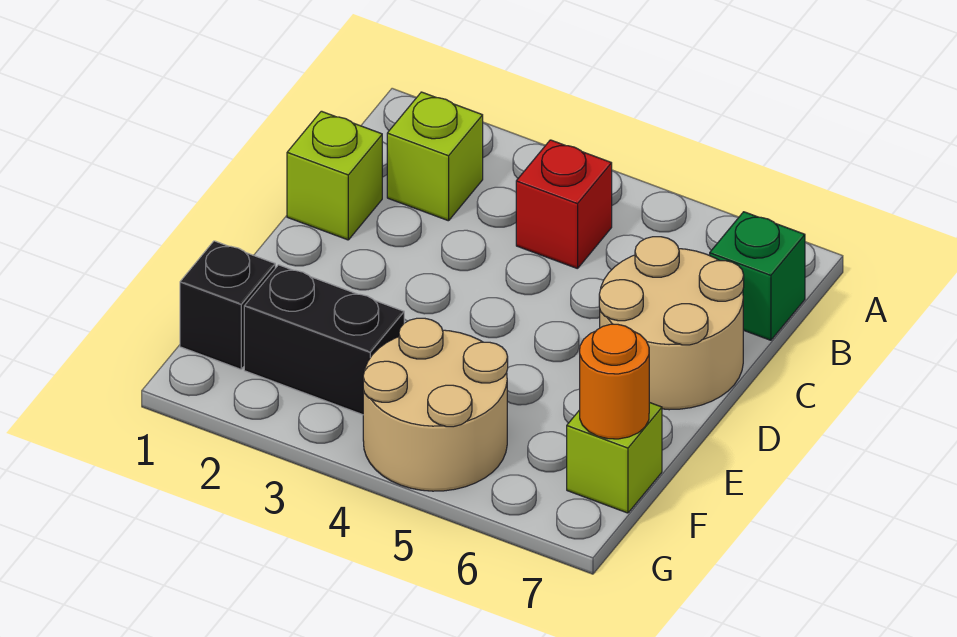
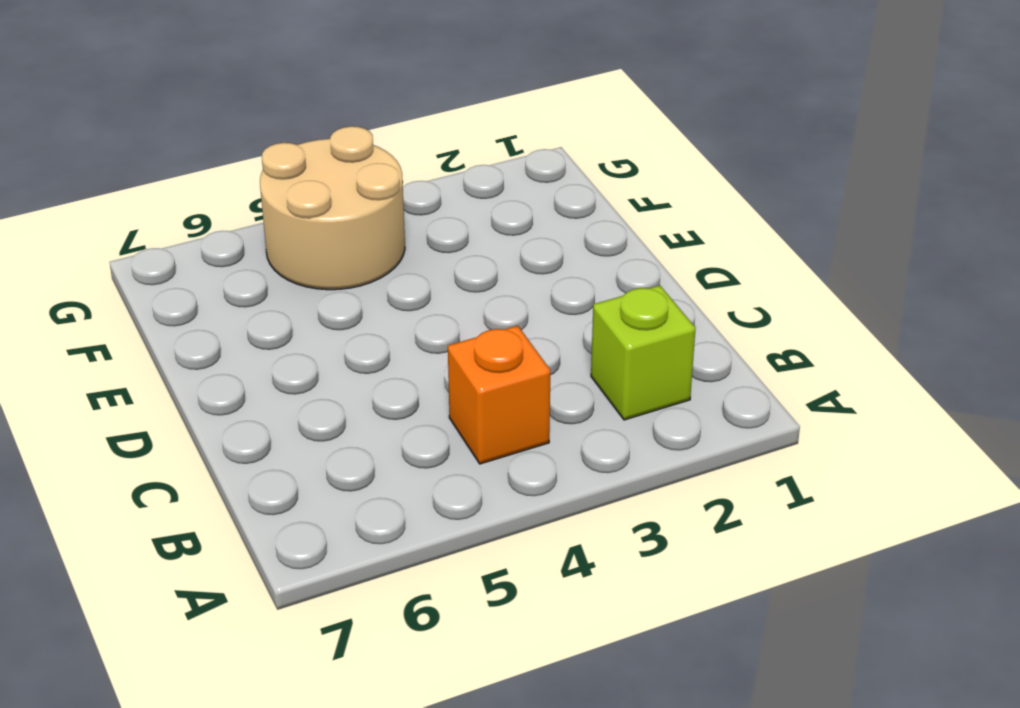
orange 1x1 brick [448,326,551,464] -> red 1x1 brick [516,140,612,269]
none -> green 1x1 brick [710,212,805,340]
none -> lime 1x1 brick [287,111,382,240]

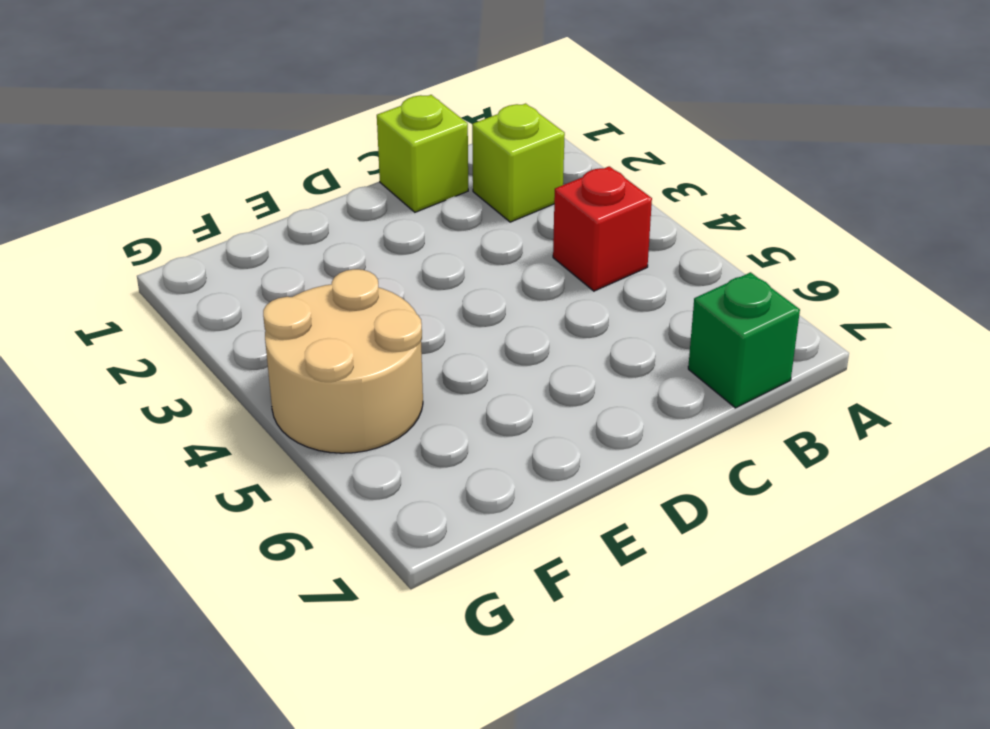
none -> tan 2x2 round brick [599,237,744,410]
none -> black 1x1 brick [180,241,275,369]

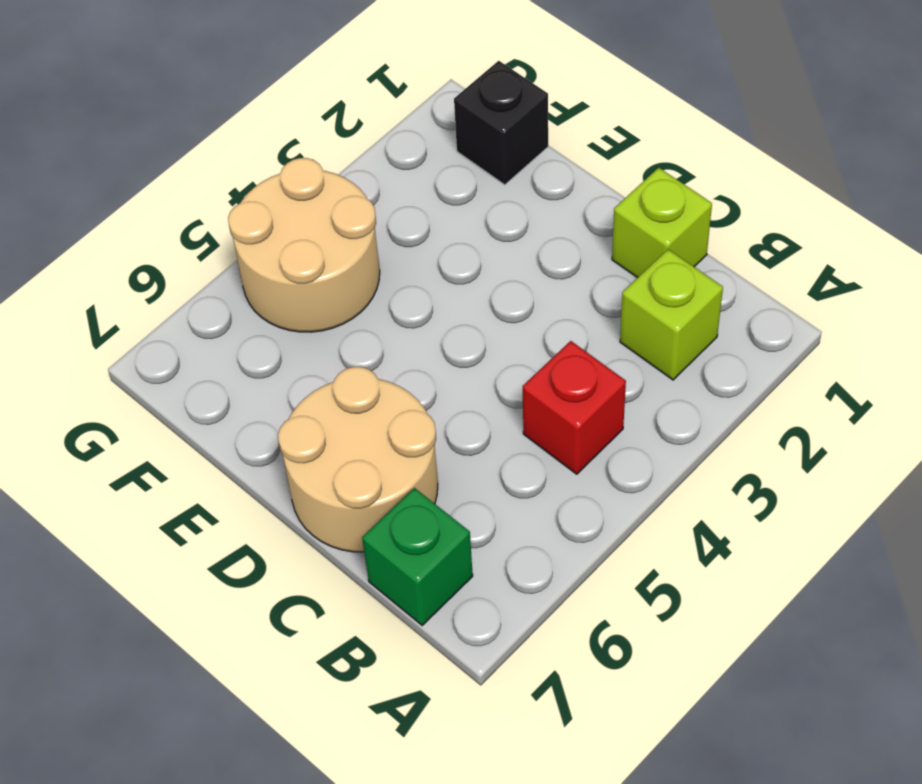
none -> black 1x2 brick [244,265,404,415]
none -> lime 1x1 brick [567,402,662,513]

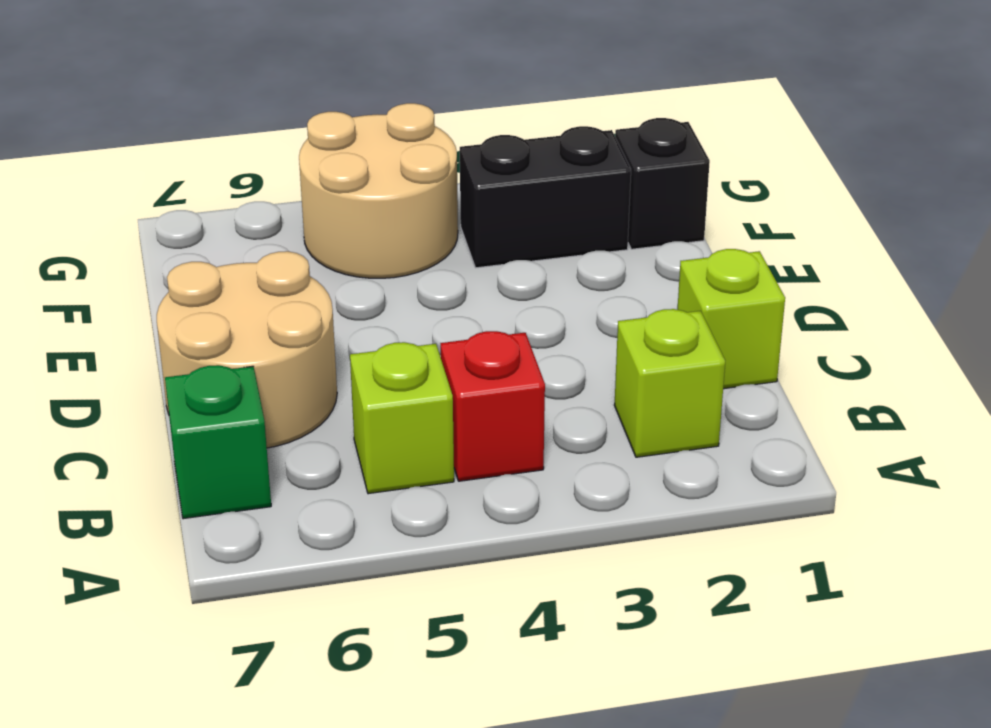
lime 1x1 brick [350,342,454,494] -> lime 1x1 brick moved to [567,402,662,513]
none -> orange 1x1 round brick [580,324,649,439]

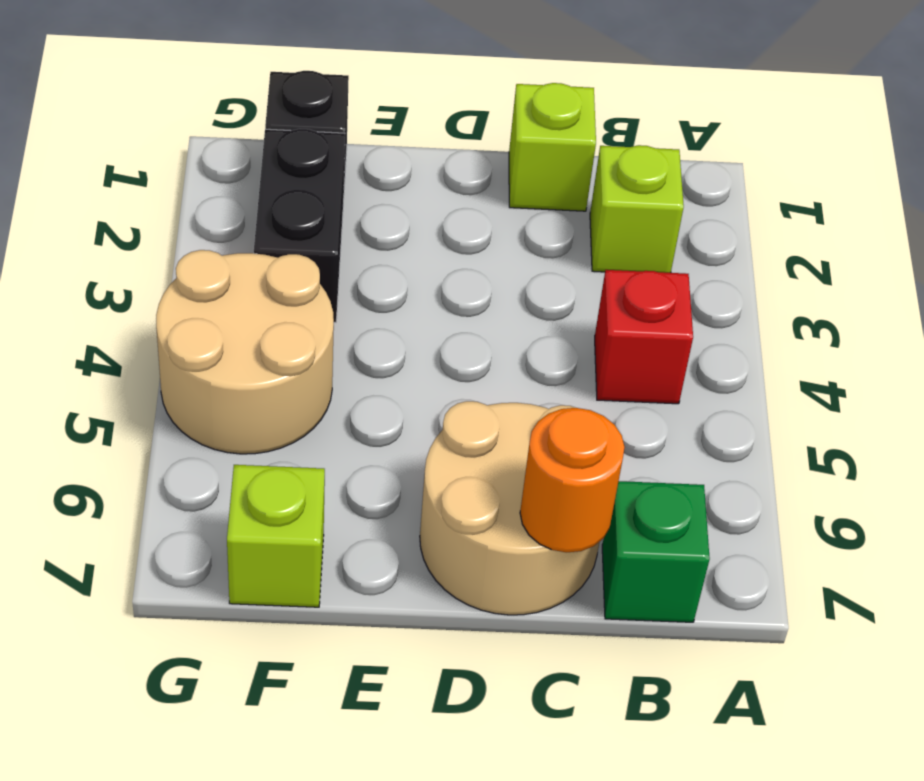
orange 1x1 round brick [520,408,625,552] -> orange 1x1 round brick moved to [580,324,649,439]

